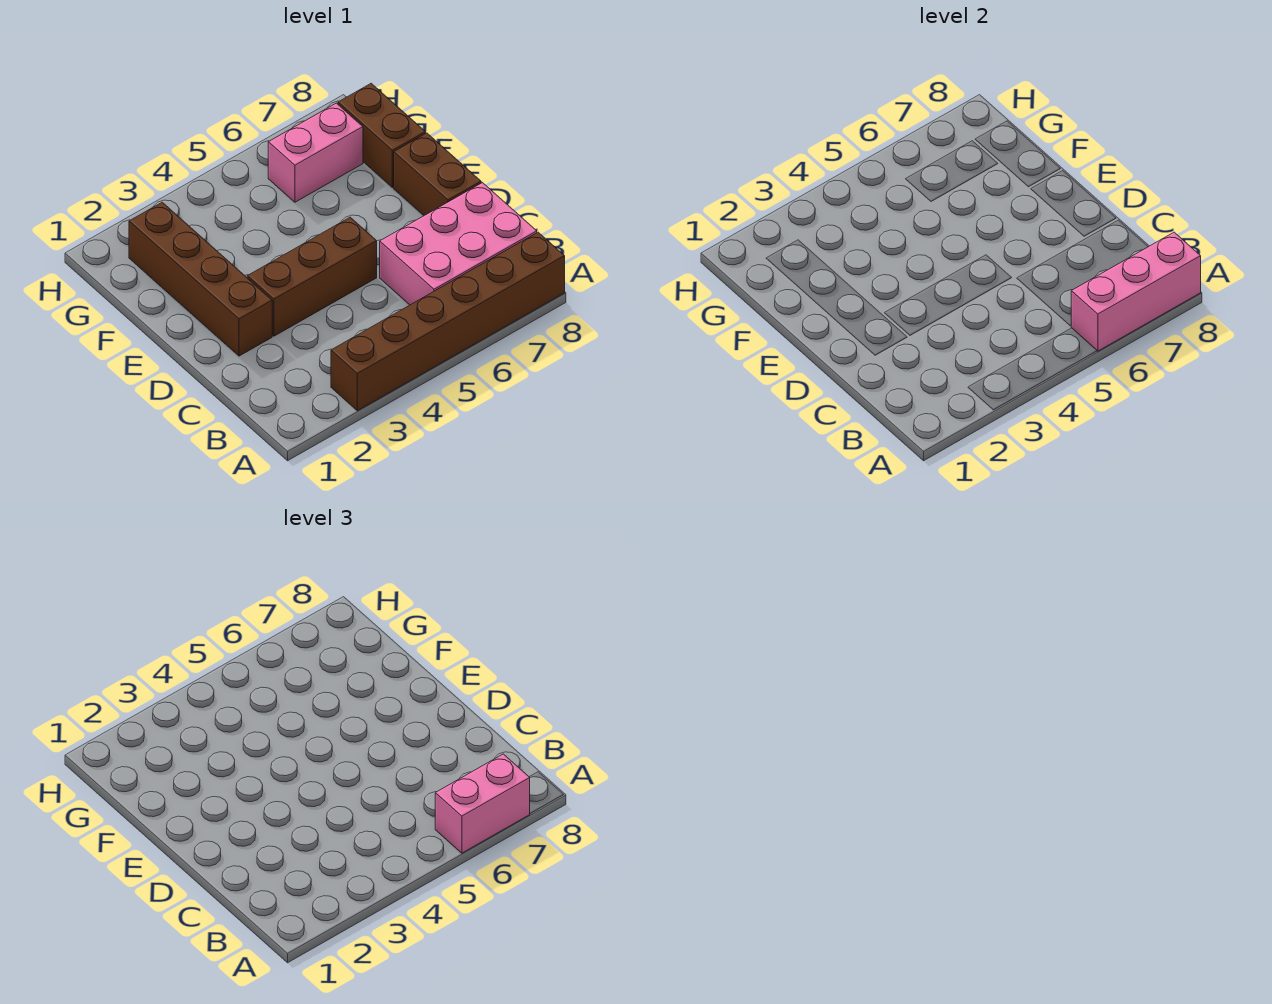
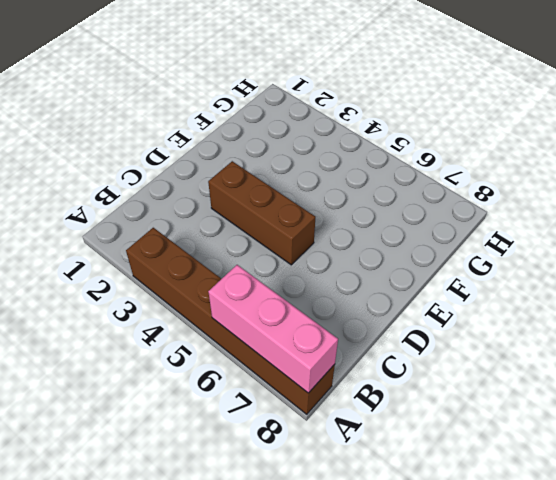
none -> pink 2x3 brick [380,183,537,305]
none -> brown 1x4 brick [129,202,272,356]

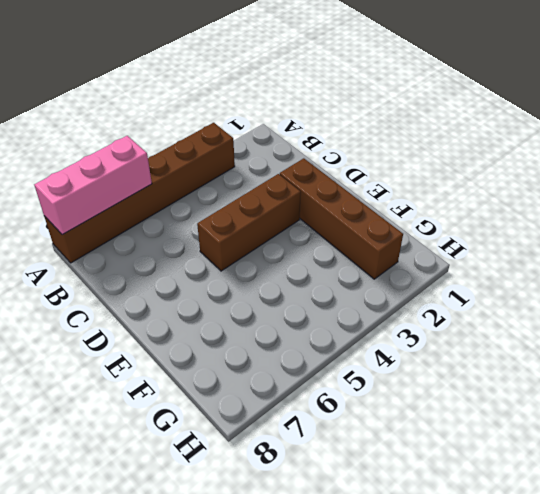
none -> pink 2x3 brick [380,183,537,305]
none -> brown 1x2 brick [394,133,481,215]

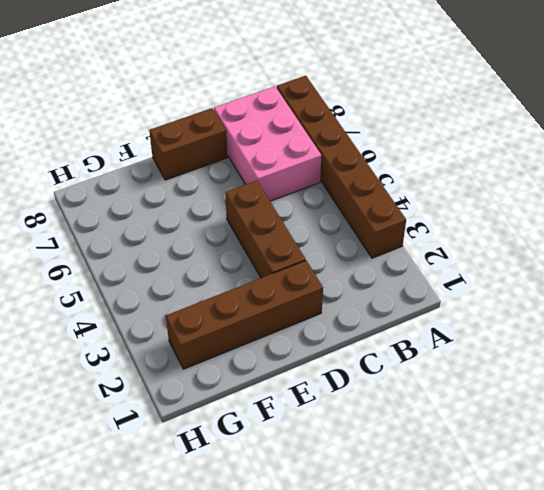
none -> brown 1x2 brick [338,83,426,187]
none -> pink 1x2 brick [268,103,363,202]

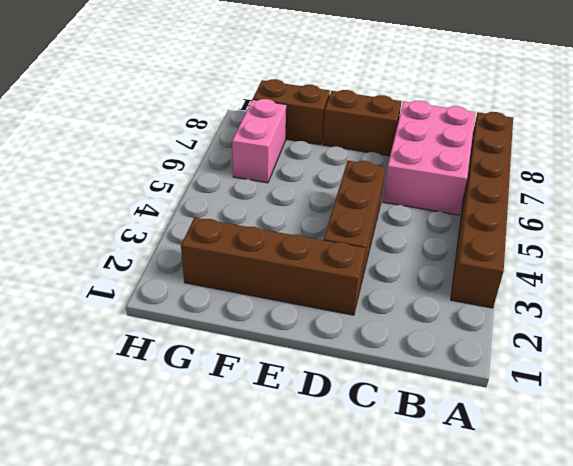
none -> pink 1x3 brick [1071,232,1201,351]
none -> pink 1x2 brick [435,754,530,853]

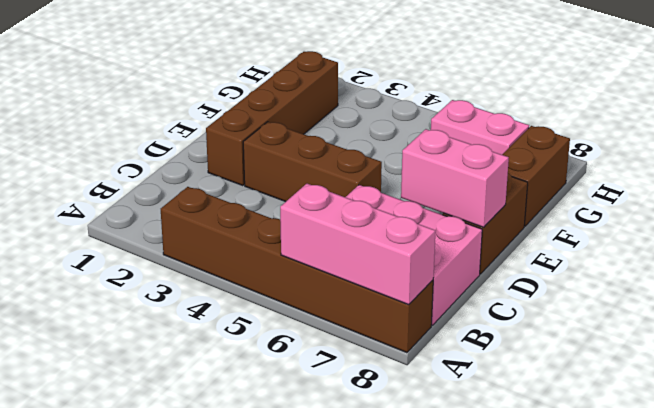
pink 1x2 brick [401,129,509,227] -> pink 1x2 brick moved to [435,754,530,853]

